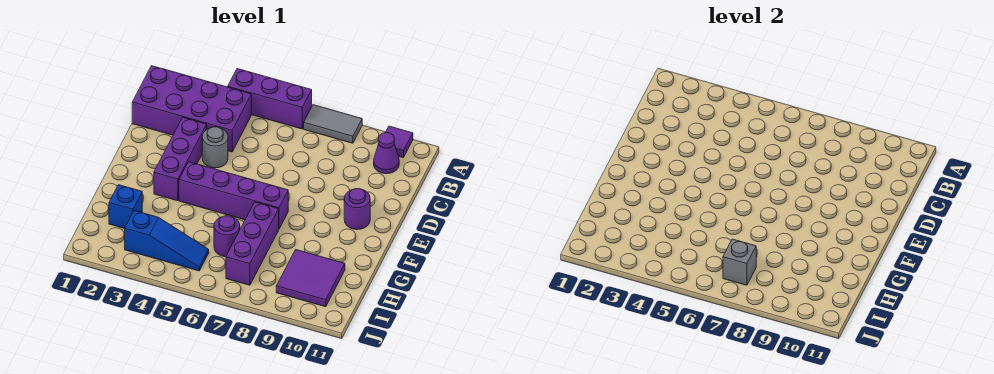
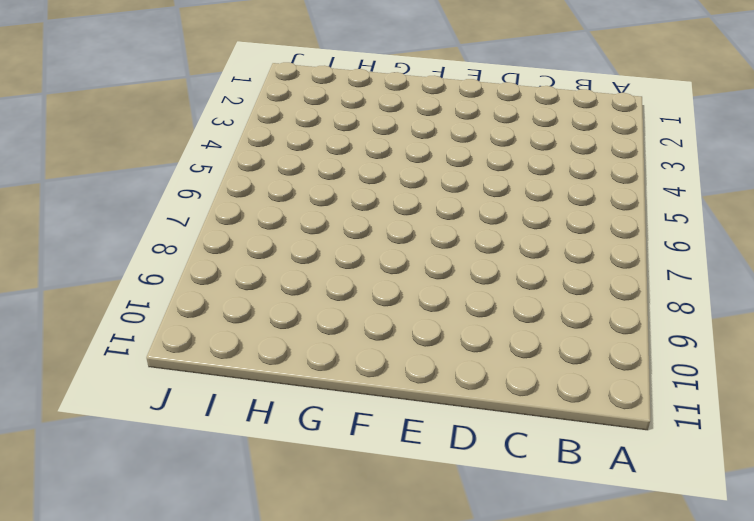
none -> purple 1x3 brick [228,69,312,129]
none -> grey 1x2 tile [304,105,362,143]
none -> purple 1x1 tile [385,126,413,158]

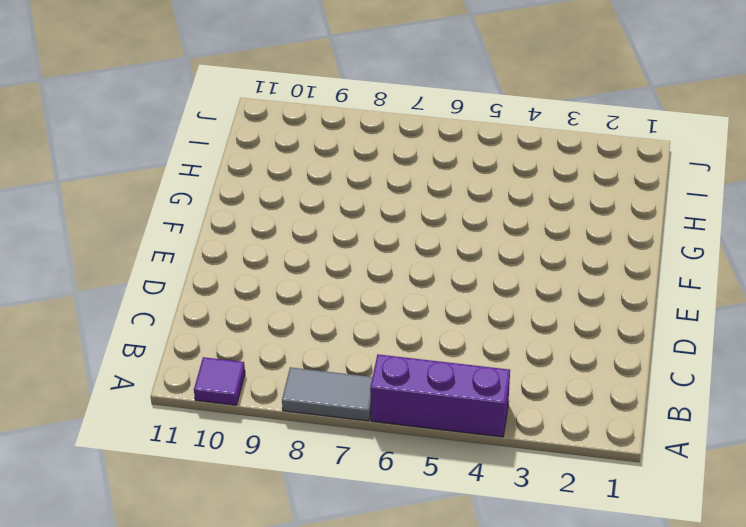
none -> purple 2x4 brick [132,66,251,152]
none -> purple 1x1 cone [374,133,399,174]
none -> purple 1x3 brick [154,118,207,201]

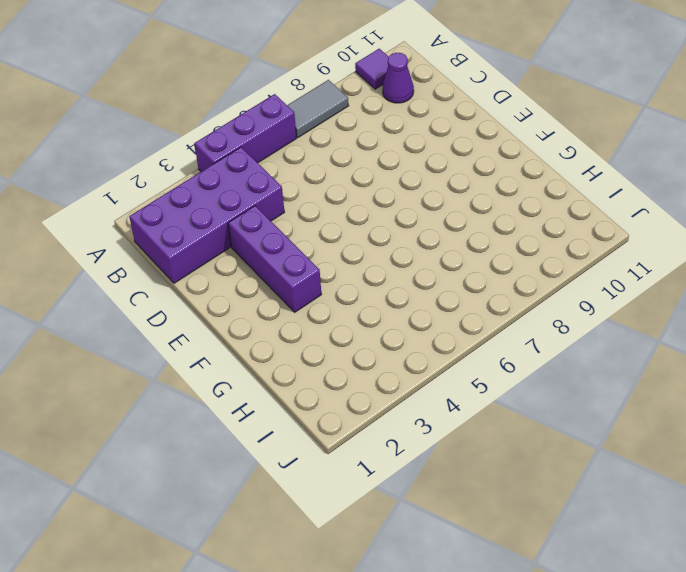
none -> grey 1x1 round brick [202,127,228,168]
none -> purple 1x1 round brick [344,189,370,230]
none -> purple 1x4 brick [179,162,288,229]

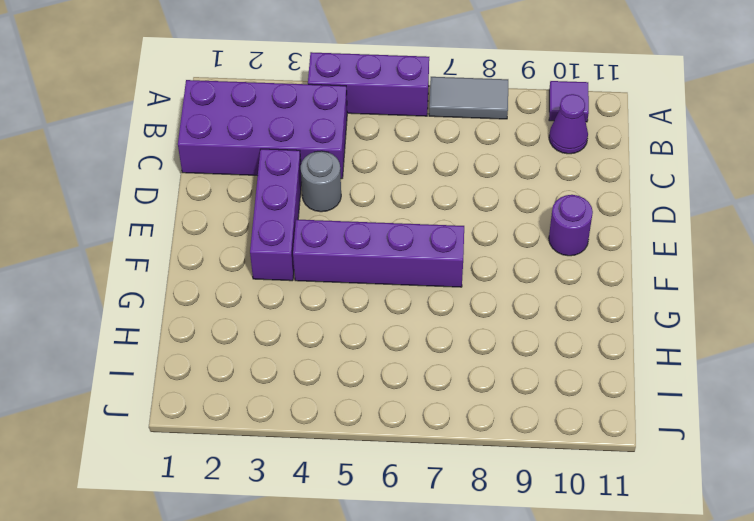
none -> purple 1x3 brick [226,202,279,285]
none -> blue 1x1 brick [109,185,142,229]
none -> purple 1x1 round brick [214,216,240,257]

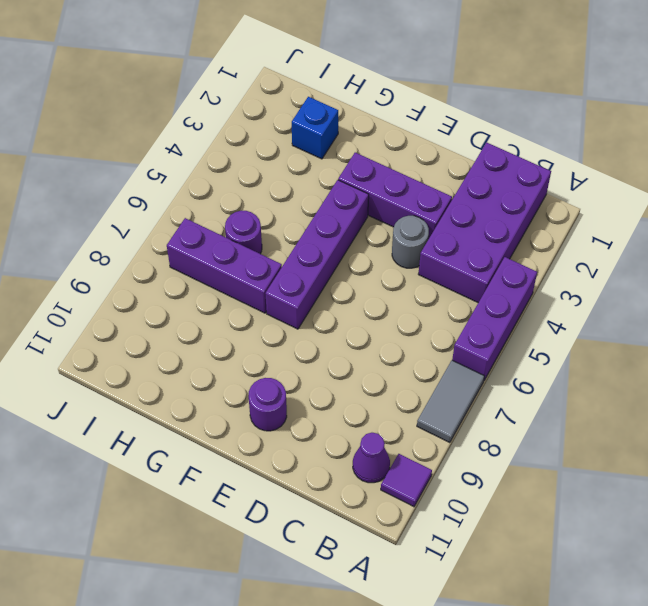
none -> purple 2x2 tile [276,250,345,307]
none -> blue 1x3 slope [125,211,209,271]
none -> grey 1x1 brick [723,239,756,285]

